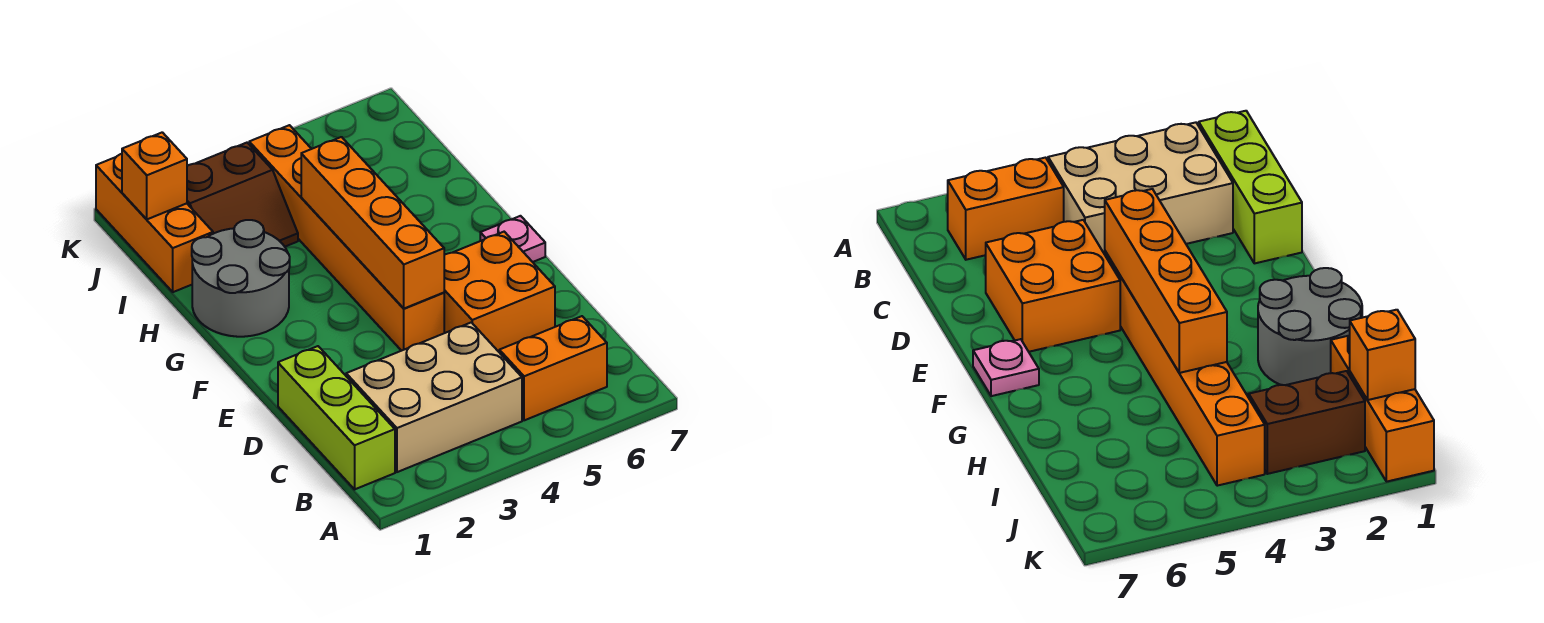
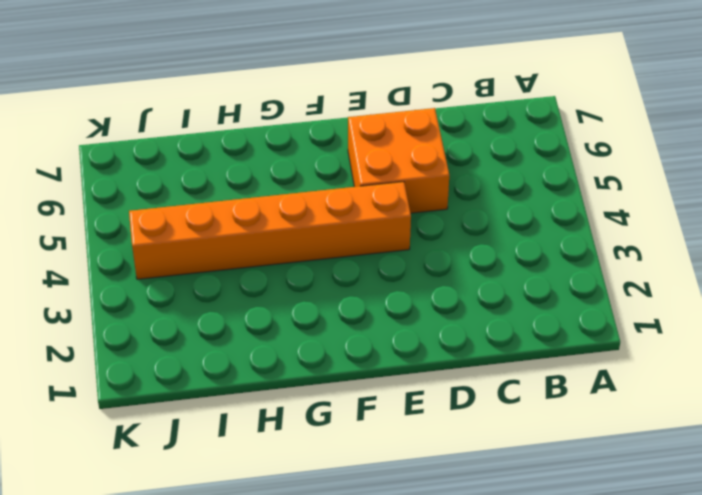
none -> lime 1x3 brick [278,346,395,489]
none -> tan 2x3 brick [346,322,522,472]

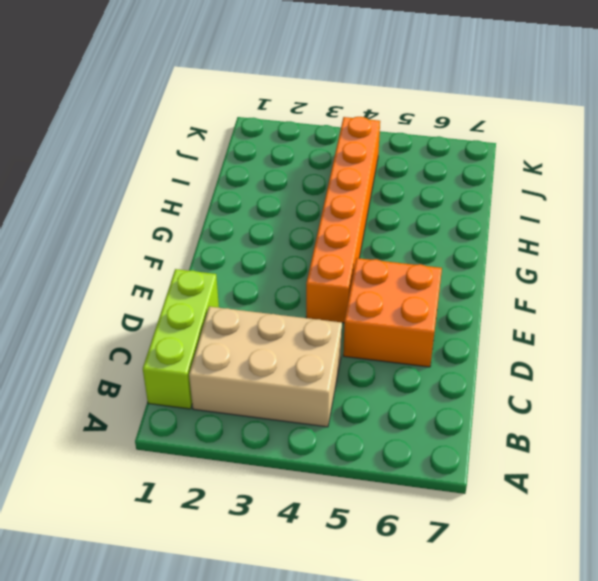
none -> orange 1x2 brick [499,316,607,420]
none -> pink 1x1 plate [480,216,545,262]

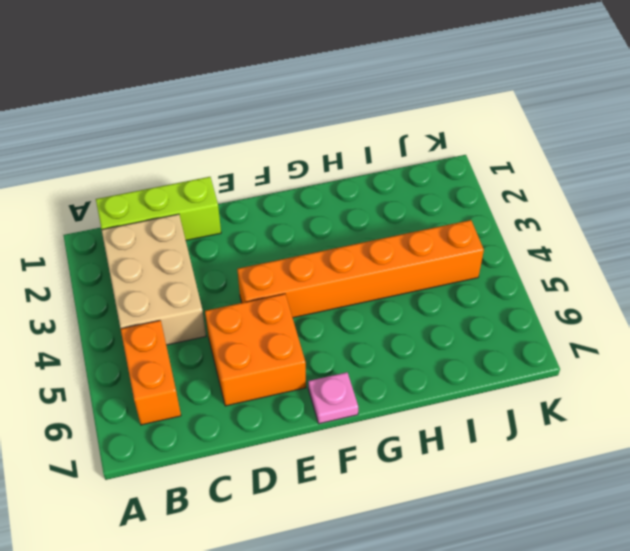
none -> grey 2x2 round brick [192,220,290,337]
none -> orange 1x3 brick [96,154,213,292]

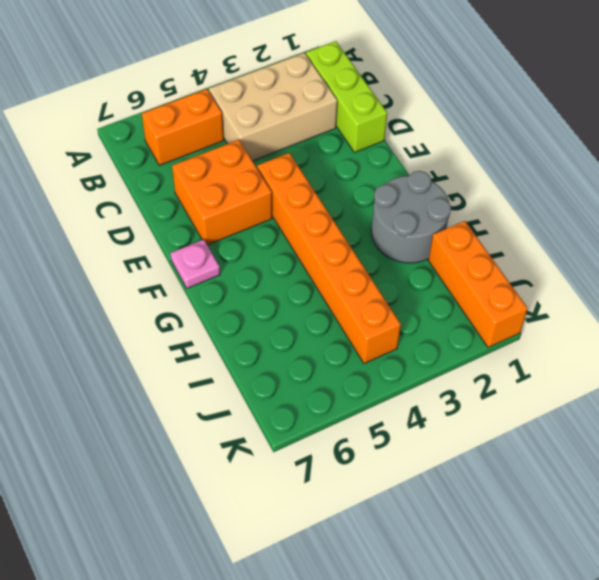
none -> brown 2x2 slope [187,143,298,247]
none -> orange 1x4 brick [301,137,444,308]

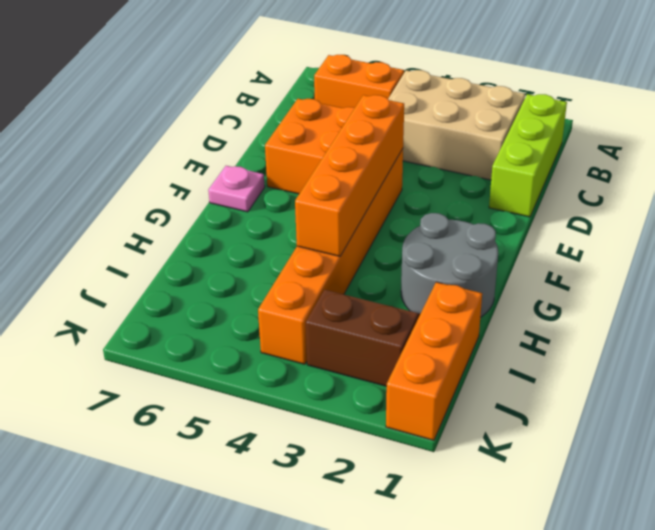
none -> orange 1x1 brick [122,132,187,219]

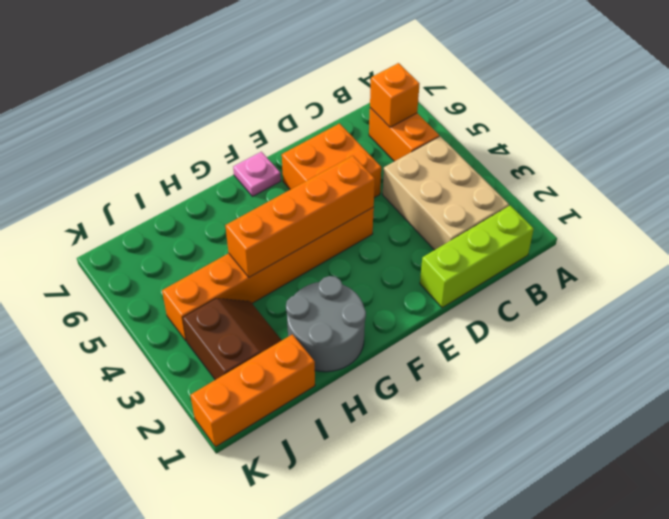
orange 1x1 brick [370,63,419,127] -> orange 1x1 brick moved to [122,132,187,219]

